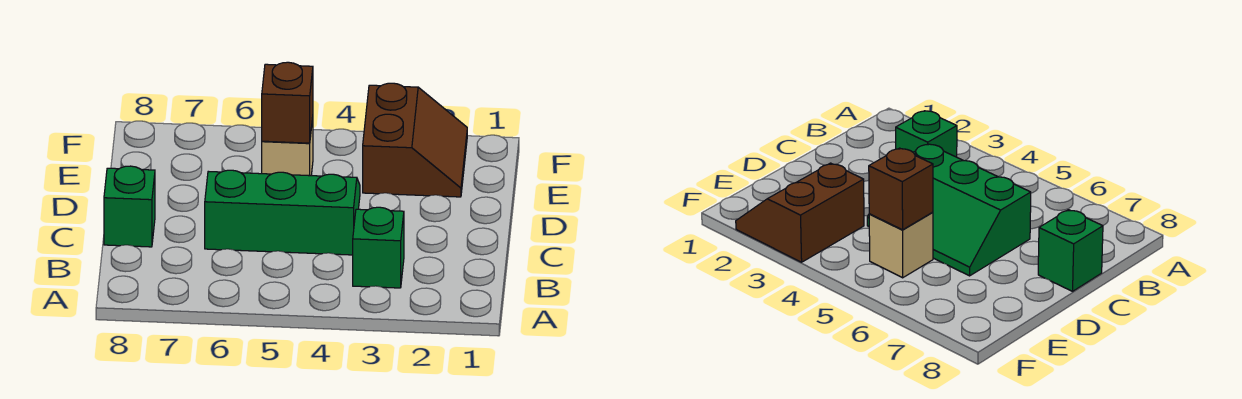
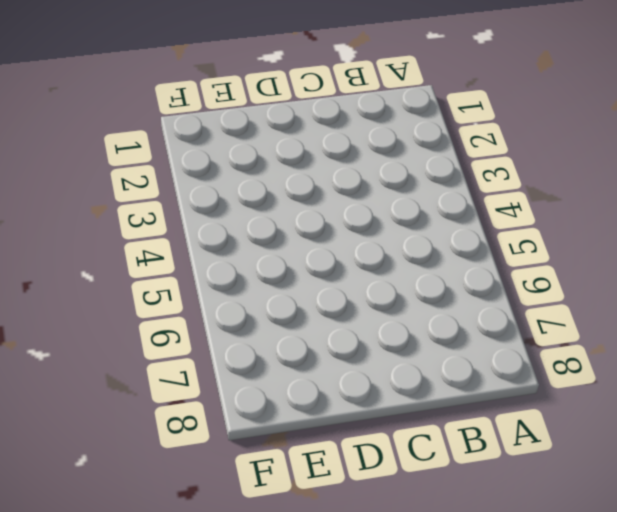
none -> green 1x1 brick [353,207,404,288]
none -> green 2x3 slope [205,170,360,255]

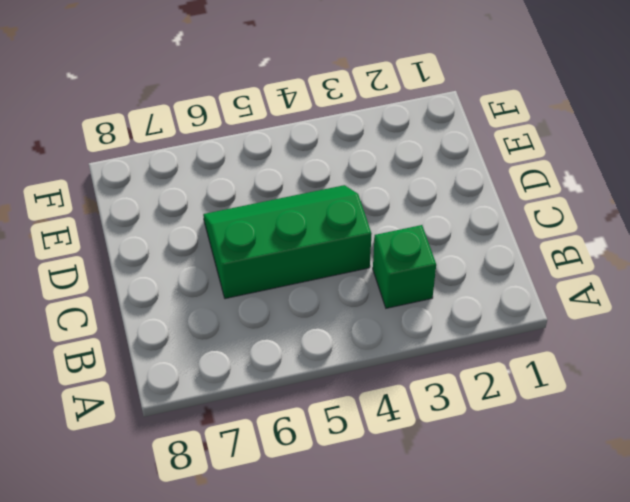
none -> green 1x1 brick [104,166,155,247]
none -> brown 2x2 slope [363,83,467,197]

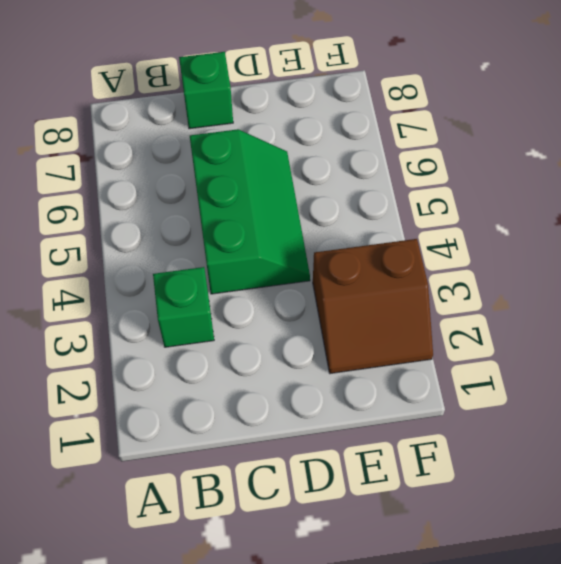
none -> tan 1x1 brick [262,118,313,176]
none -> brown 1x1 brick [262,62,313,143]

